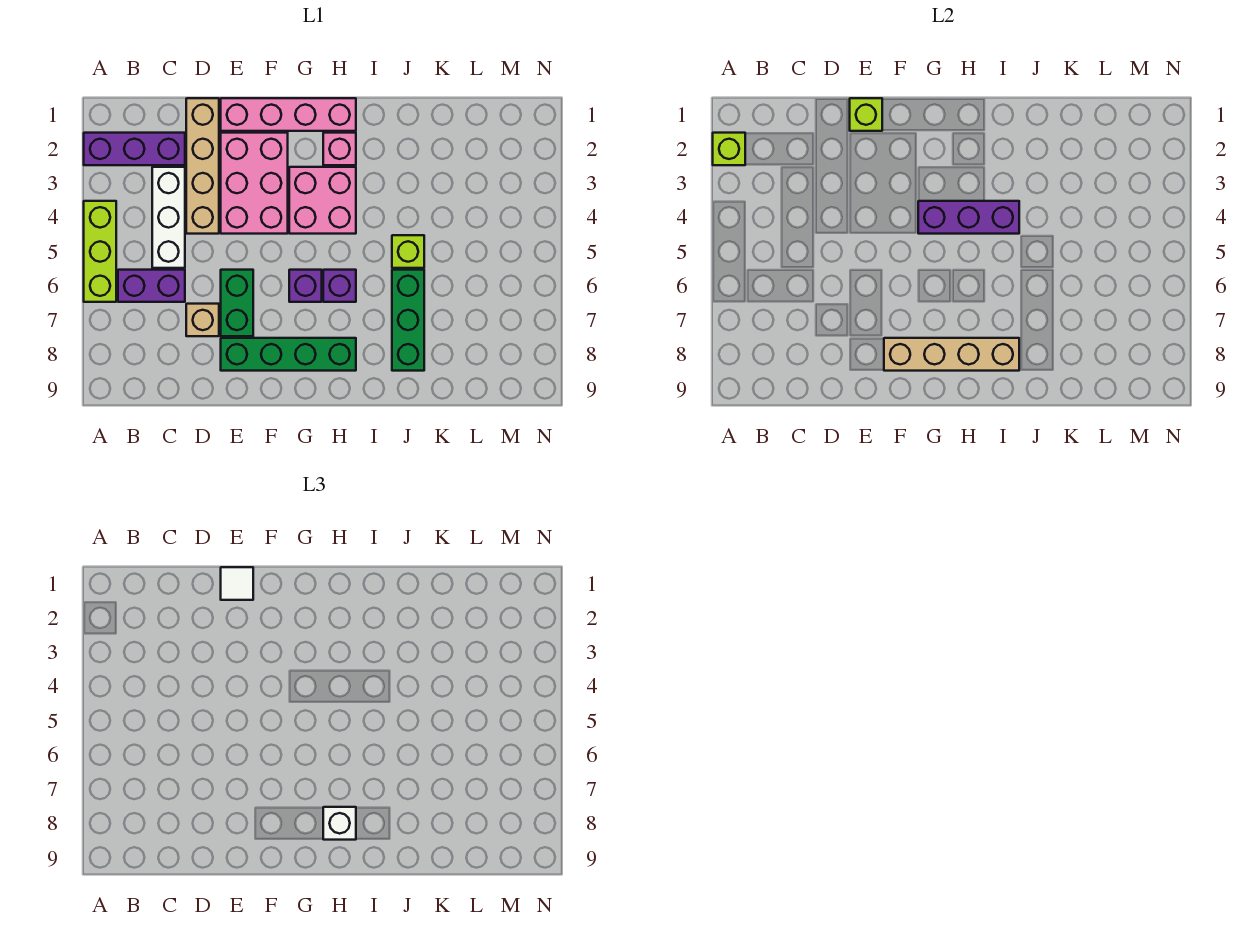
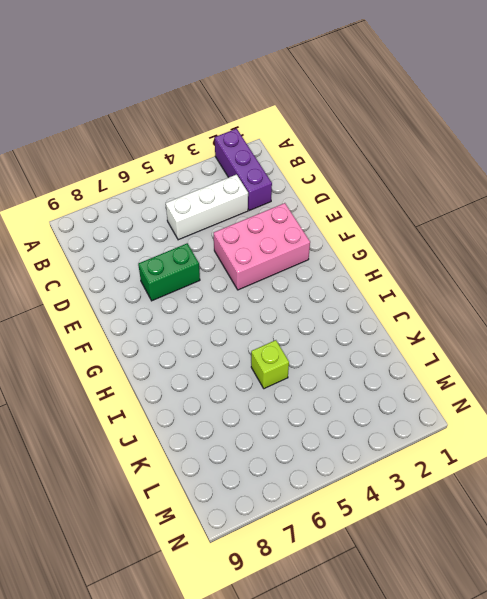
none -> lime 1x3 brick [84,201,116,302]
none -> purple 1x2 brick [118,270,185,302]
none -> tan 1x4 brick [186,98,219,234]

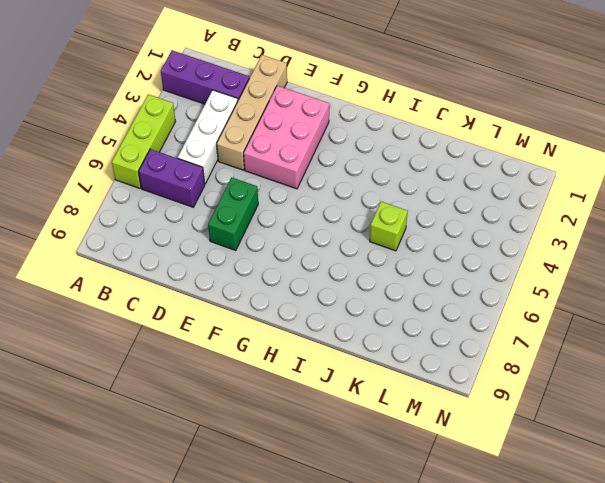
none -> tan 1x1 brick [186,304,219,336]
none -> pink 1x4 brick [221,98,356,131]
none -> green 1x4 brick [221,338,356,371]

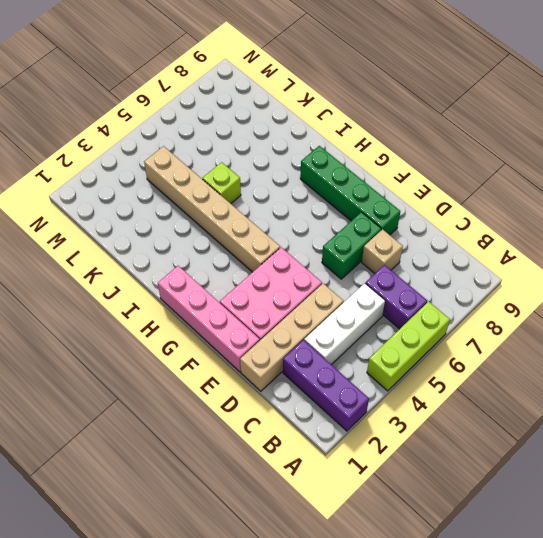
tan 1x6 brick [144,146,280,272] -> pink 2x2 brick [289,167,356,234]
none -> purple 1x1 brick [289,270,322,302]
none -> pink 1x1 brick [323,133,356,165]
none -> purple 1x1 brick [323,270,356,302]

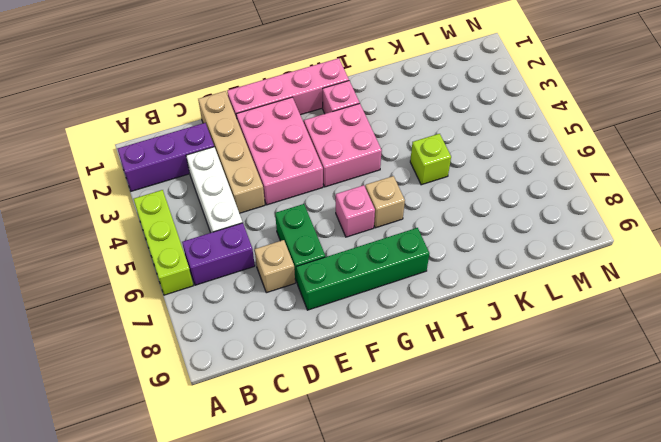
pink 1x1 brick [336,185,375,237] -> purple 1x1 brick [289,270,322,302]
tan 1x1 brick [365,176,405,228] -> purple 1x1 brick [323,270,356,302]
none -> green 1x3 brick [392,270,424,371]
none -> lime 1x1 brick [713,133,745,165]
none -> lime 1x1 brick [850,98,882,131]

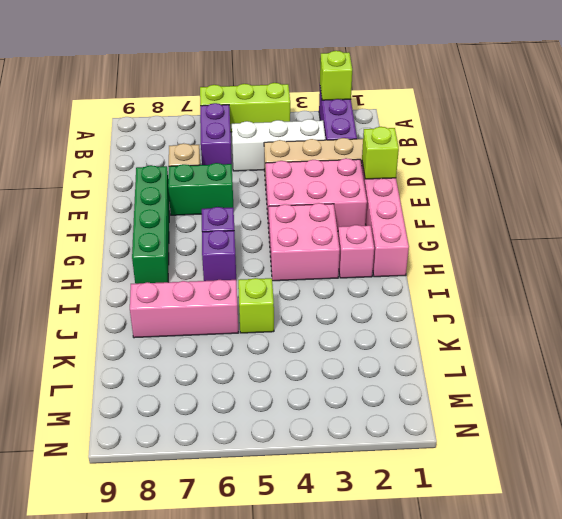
pink 1x3 brick [130,280,239,338] -> green 1x3 brick [392,270,424,371]
none -> tan 1x4 brick [884,338,1019,371]
none -> purple 1x3 brick [918,201,1019,234]
none -> white 1x1 tile [221,567,253,600]

